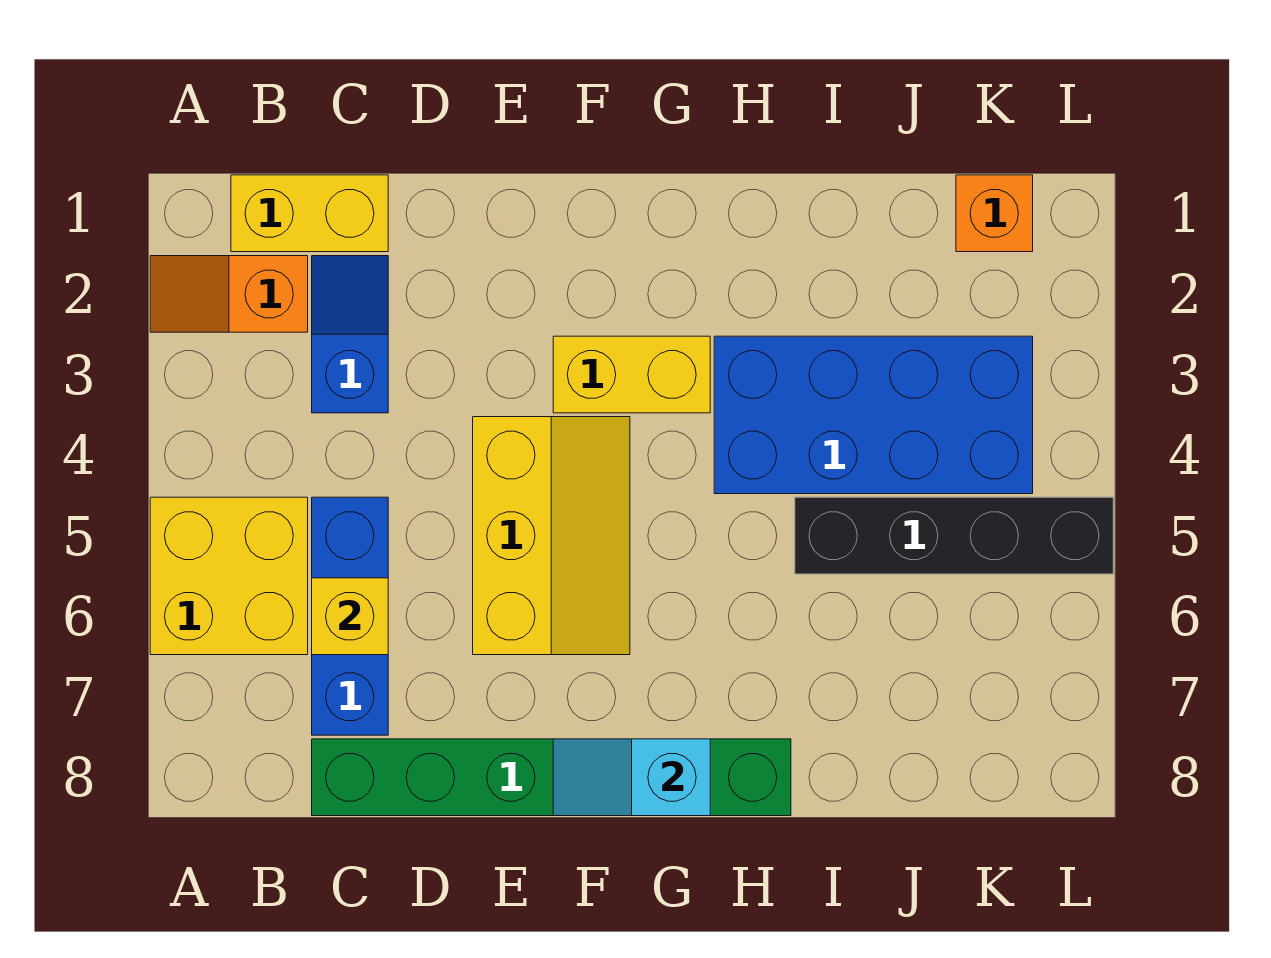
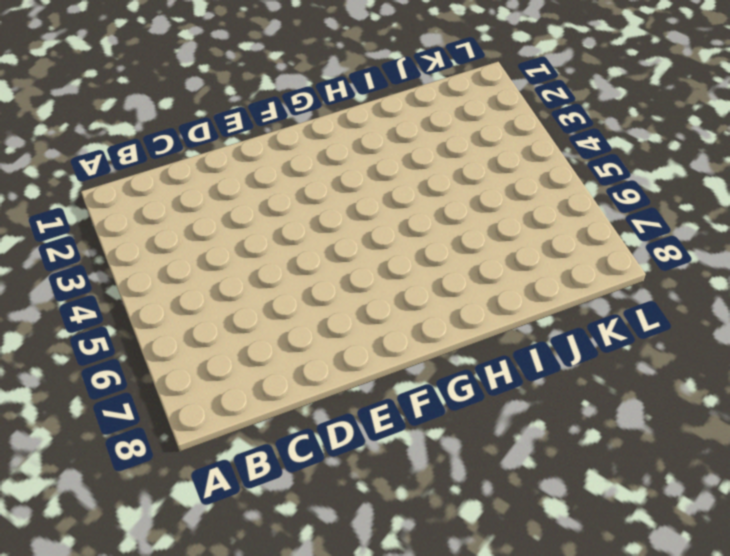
none -> orange 1x2 slope [150,256,308,332]
none -> yellow 2x2 brick [150,497,308,655]
none -> yellow 1x2 brick [231,175,388,252]

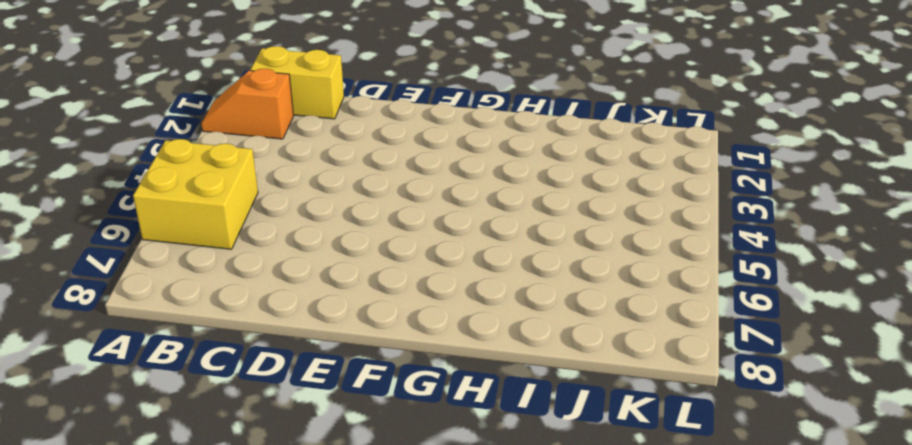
none -> blue 1x2 slope [312,256,388,413]
none -> blue 1x3 brick [312,497,388,735]
none -> green 1x6 brick [312,739,791,816]

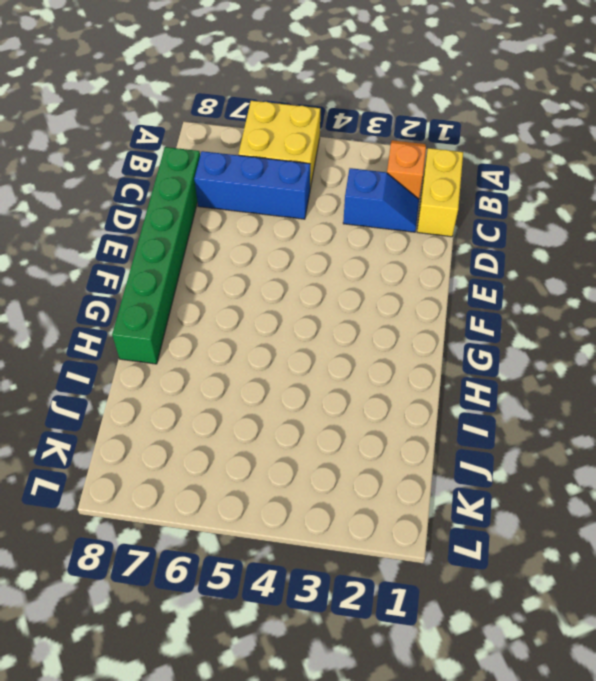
none -> yellow 2x3 slope [473,417,630,655]
none -> yellow 1x2 brick [553,336,710,413]
none -> blue 2x4 brick [714,336,1033,494]

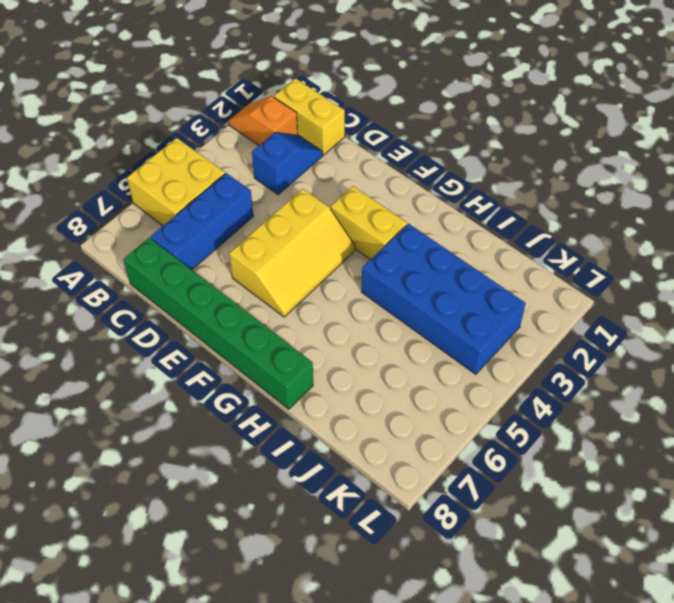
none -> black 1x4 brick [795,497,1113,574]
none -> orange 1x1 brick [956,175,1033,252]
none -> yellow 1x1 brick [312,578,388,655]

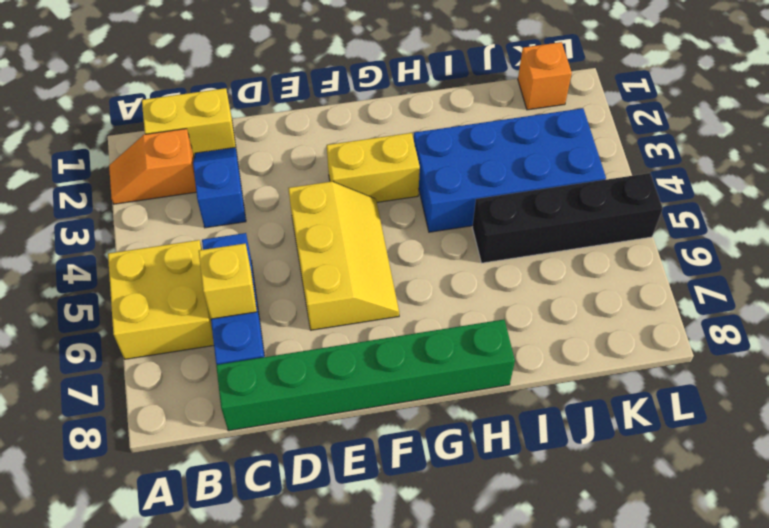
none -> cyan 1x2 slope [553,739,710,816]

